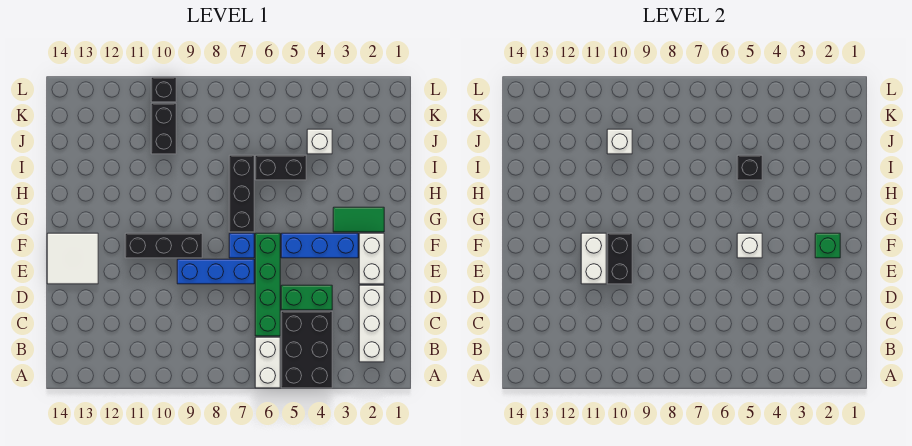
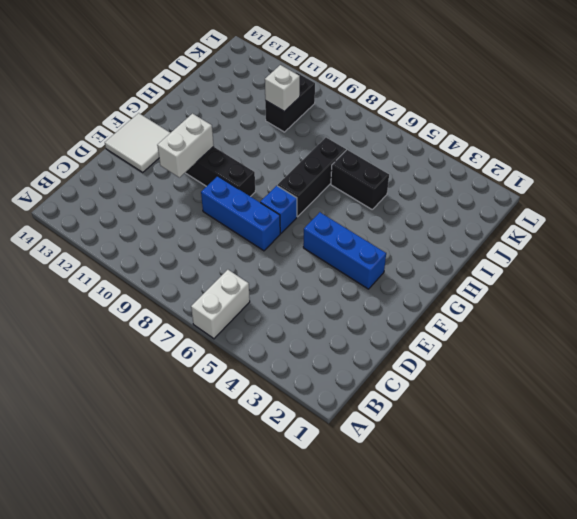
none -> black 2x3 brick [281,311,332,388]
none -> white 1x3 brick [359,285,384,362]
none -> green 1x4 brick [255,233,280,336]

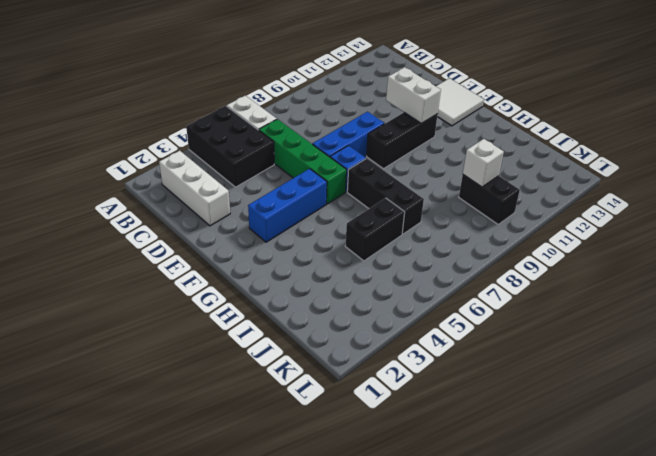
none -> green 1x2 brick [281,285,332,310]
none -> white 1x2 brick [359,233,384,284]
none -> green 1x2 tile [333,207,384,232]

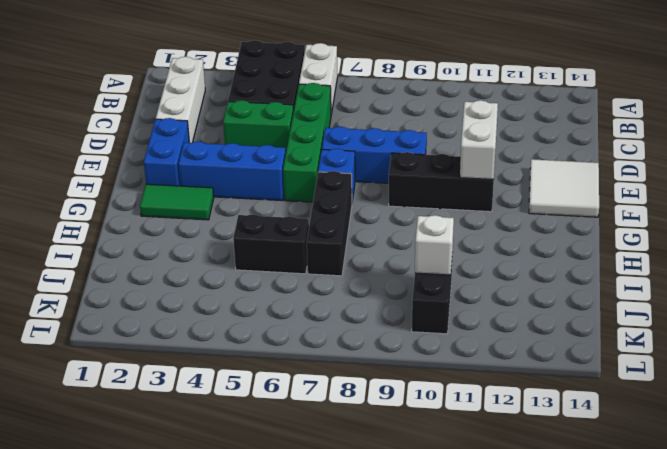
blue 1x2 brick [144,118,189,186] -> white 1x2 brick [359,233,384,284]
none -> white 1x1 brick [307,129,332,154]
none -> black 1x1 brick [151,77,176,102]
none -> black 1x2 brick [607,233,632,284]

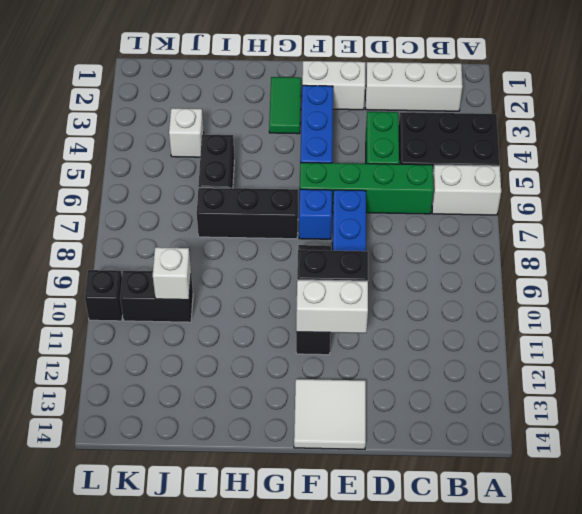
none -> green 1x1 brick [815,233,840,258]
none -> white 1x1 brick [737,233,762,258]
none -> black 1x1 brick [737,155,762,180]

